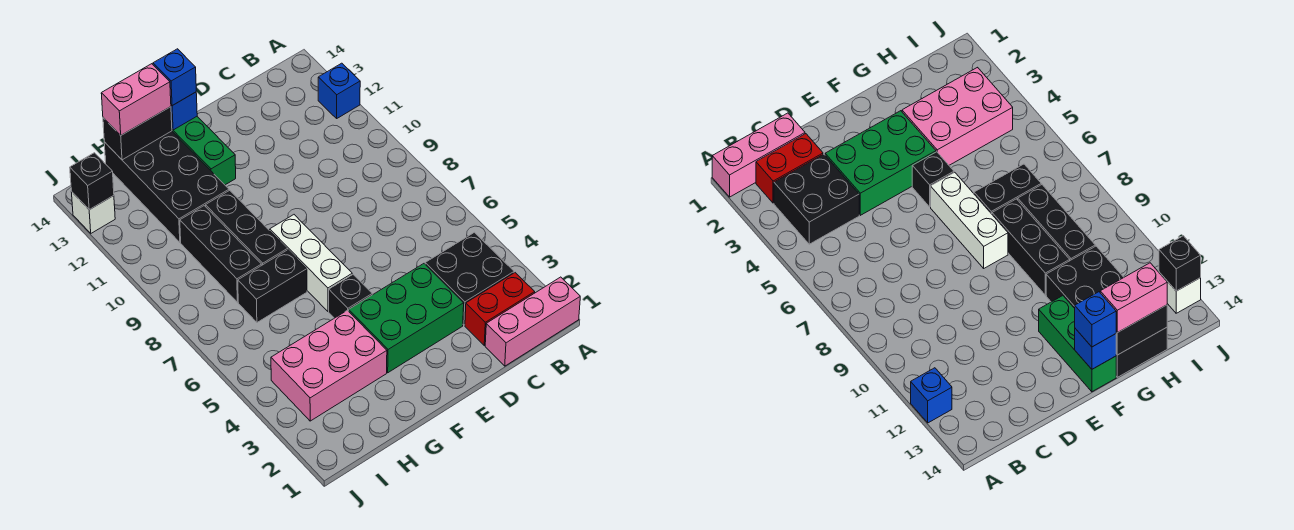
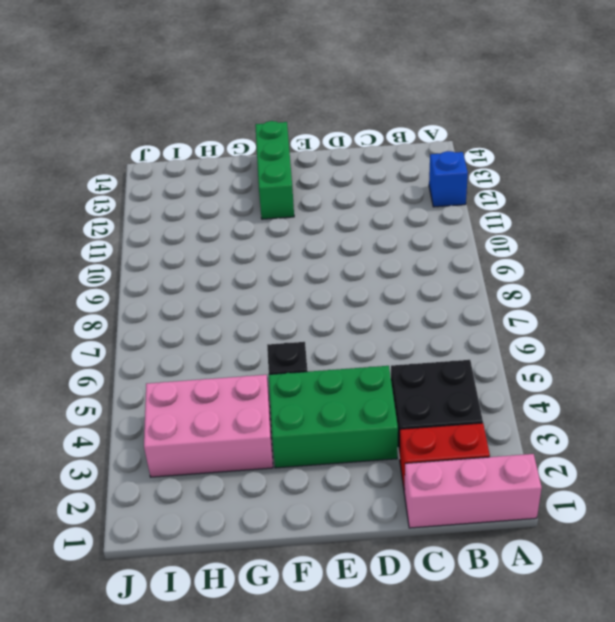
none -> white 1x3 brick [270,215,352,311]
none -> black 1x2 brick [238,250,307,322]
none -> black 1x3 brick [206,190,287,266]

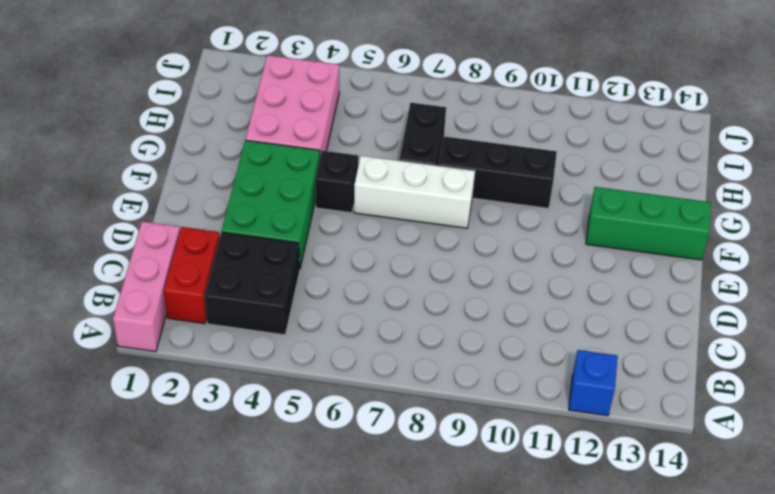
none -> black 2x4 brick [104,131,229,242]
none -> black 1x3 brick [180,206,261,302]
none -> white 1x1 brick [72,192,115,233]

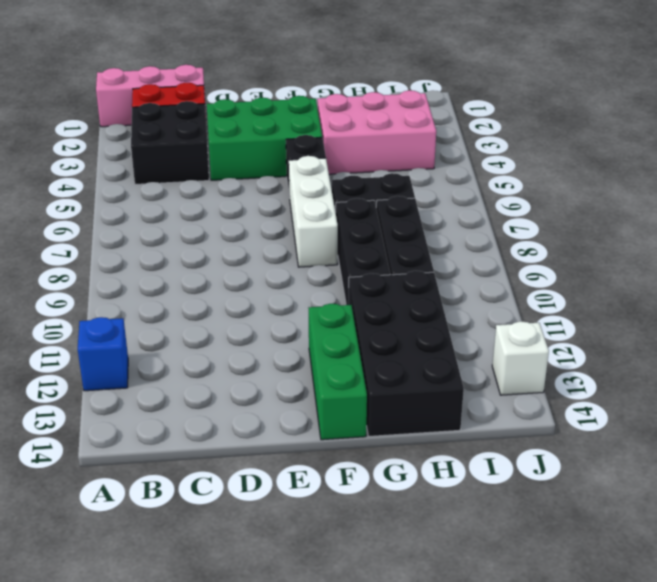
none -> blue 1x1 brick [171,92,197,130]
none -> black 1x2 brick [103,107,172,160]
none -> black 1x1 brick [70,153,114,210]

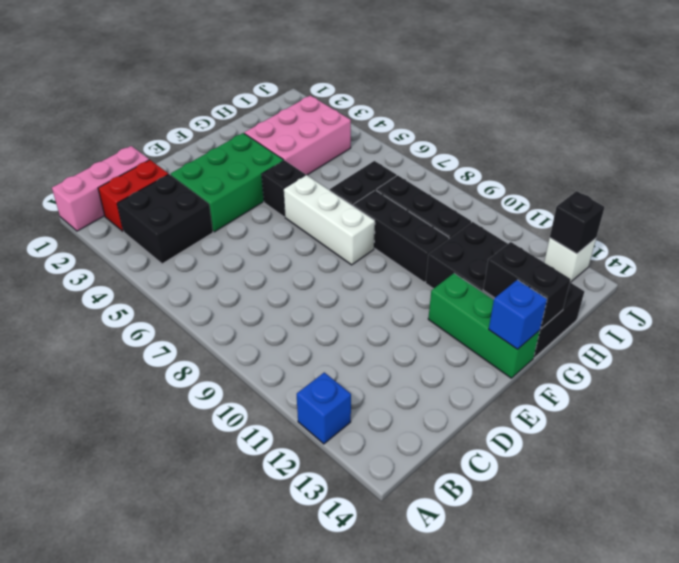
black 1x2 brick [483,242,571,329] -> black 1x2 brick turned to [103,107,172,160]
none -> blue 1x1 brick [153,49,196,106]
none -> pink 1x2 brick [101,64,171,135]

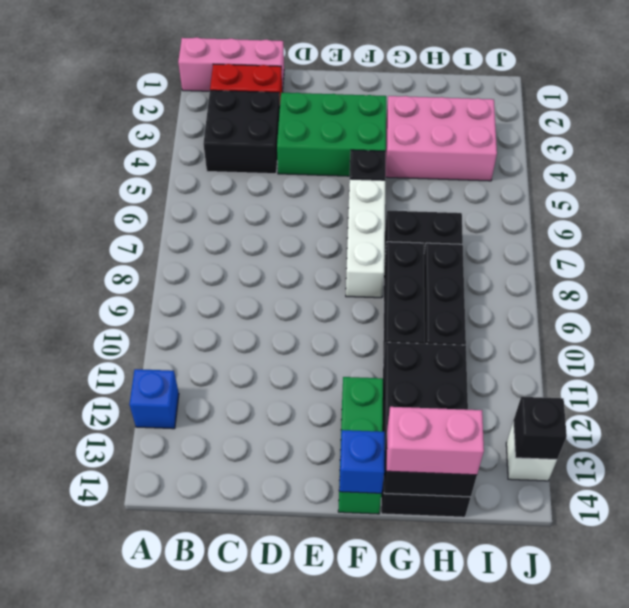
none -> blue 1x1 brick [153,49,196,106]

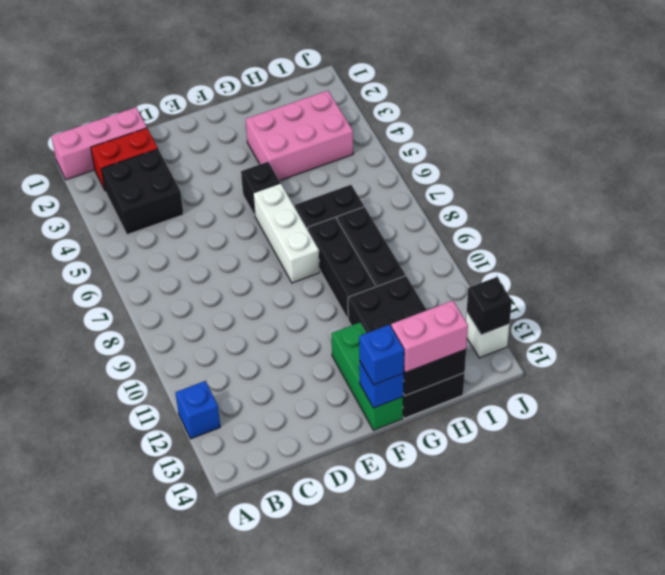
none -> green 2x3 brick [349,264,464,373]

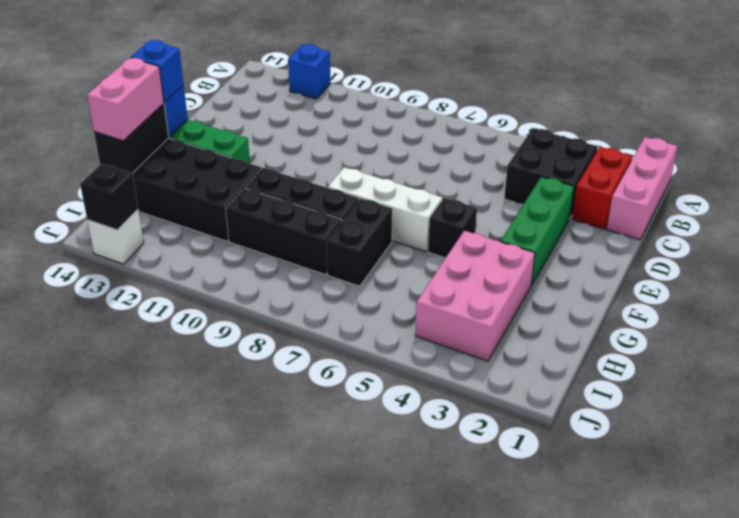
green 1x3 brick [501,177,574,285] -> green 2x3 brick [349,264,464,373]

